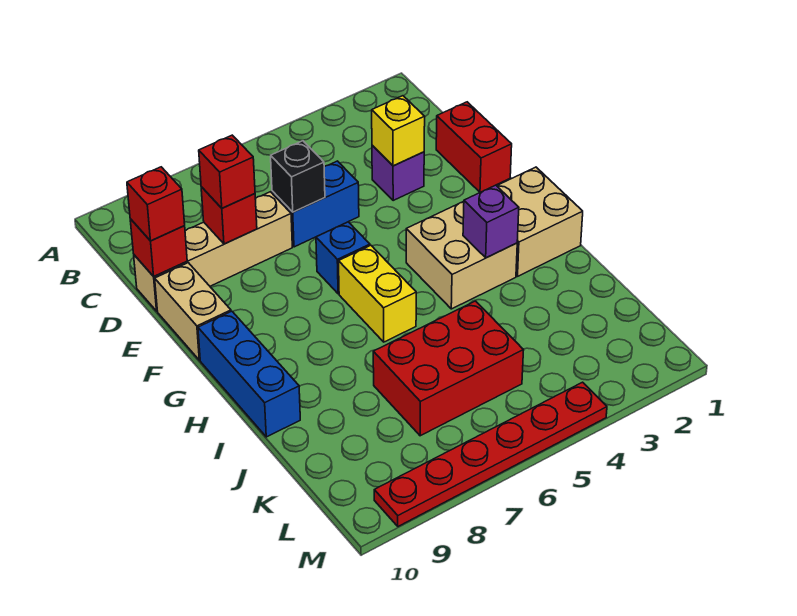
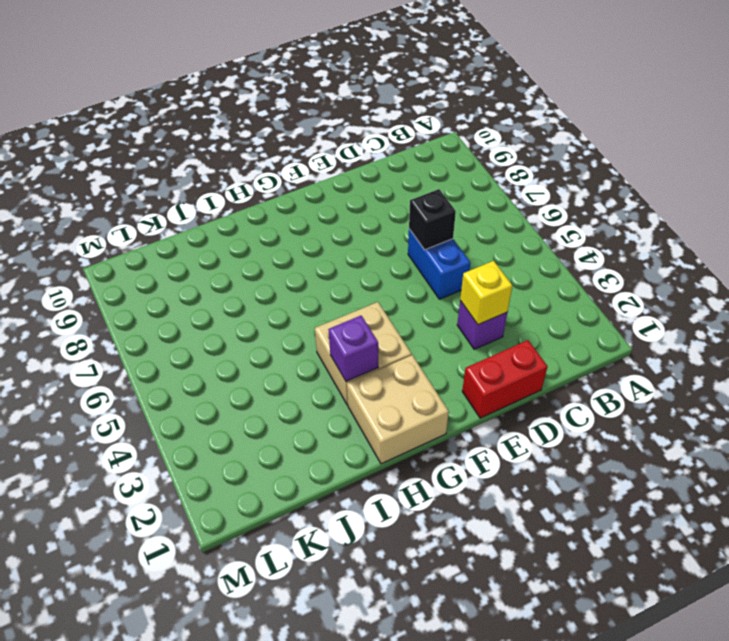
none -> tan 1x4 brick [134,192,292,311]
none -> tan 1x2 brick [155,263,231,360]
none -> blue 1x1 brick [316,222,370,294]

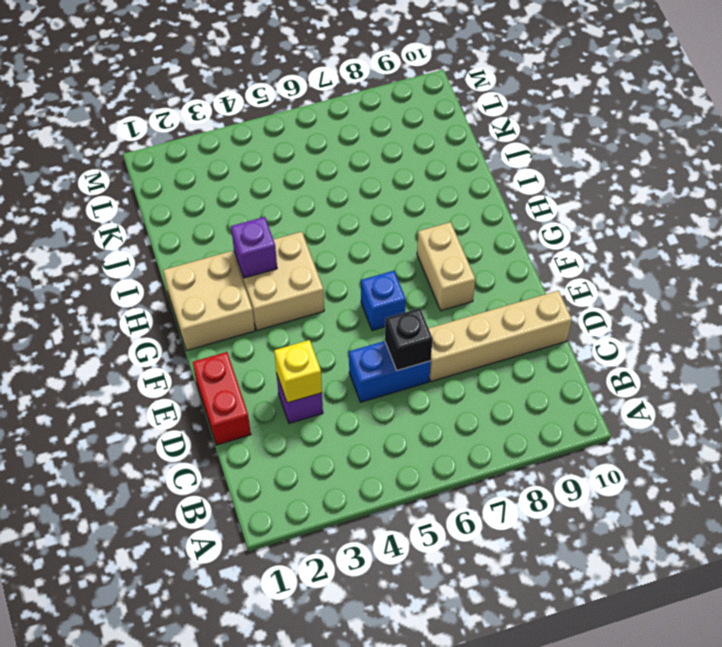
tan 1x2 brick [417,222,475,311] -> tan 1x2 brick moved to [155,263,231,360]
none -> yellow 1x2 brick [339,245,416,342]
none -> blue 1x3 brick [198,311,300,437]
none -> red 2x3 brick [373,301,524,436]

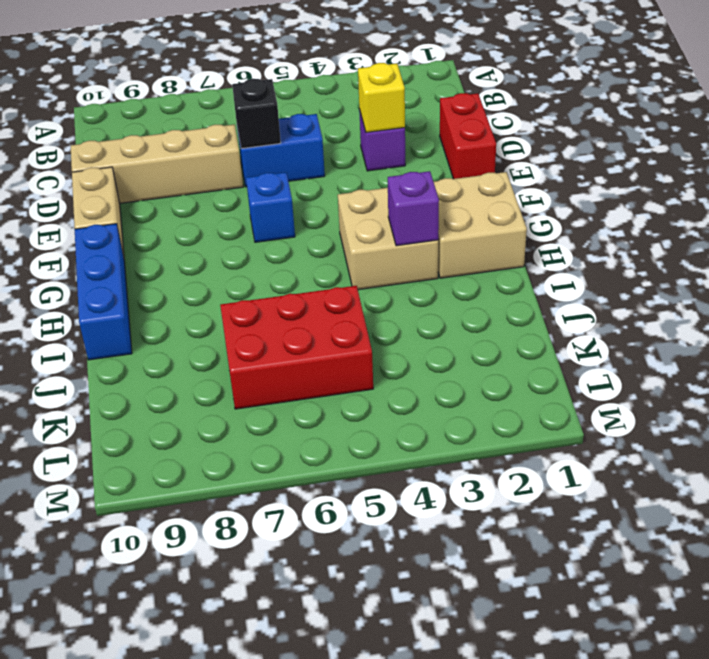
none -> yellow 1x2 brick [339,245,416,342]
none -> red 1x6 plate [374,382,607,526]
none -> red 1x1 brick [201,187,257,244]

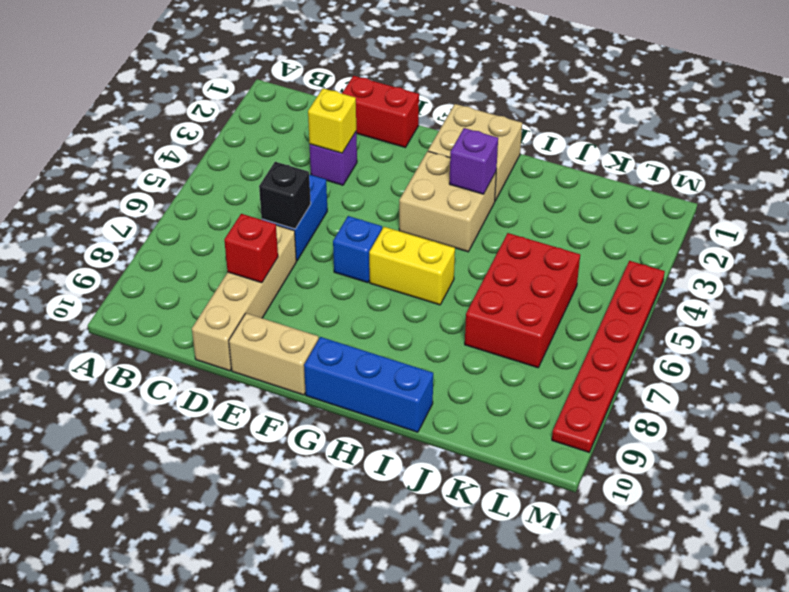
none -> red 1x1 brick [130,219,187,276]
none -> red 1x1 brick [199,135,255,208]
none -> red 1x1 brick [127,167,185,241]

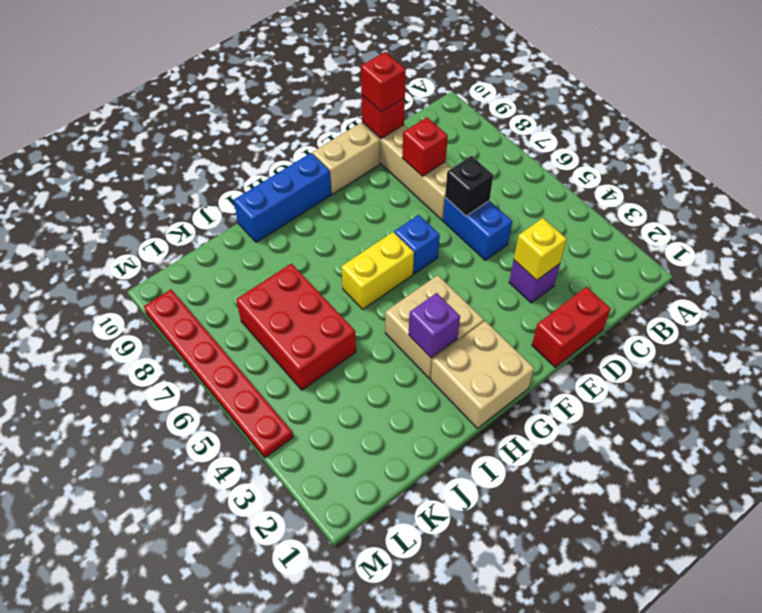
none -> red 1x1 brick [199,135,255,208]

